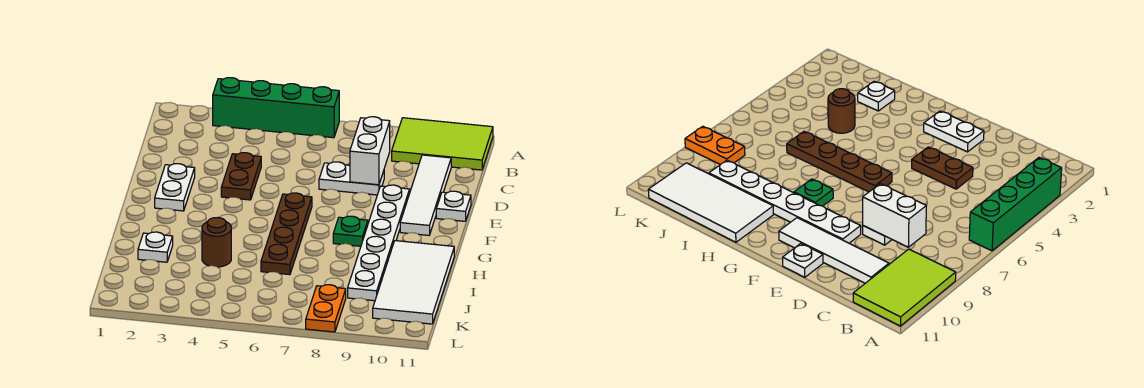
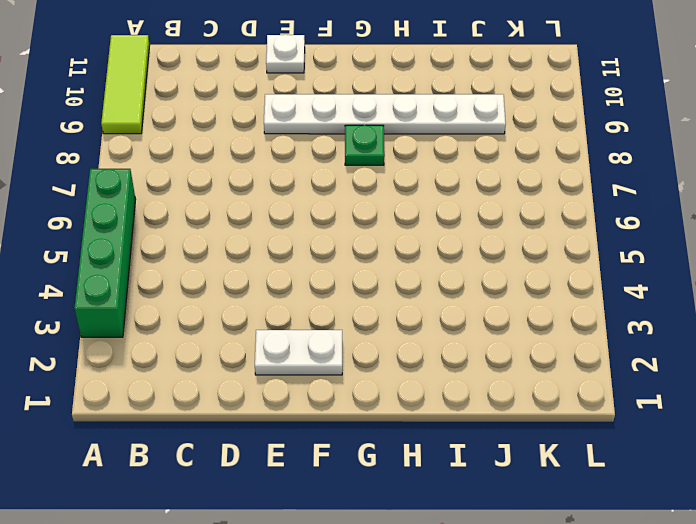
lime 1x3 tile [101,35,150,134] -> lime 2x3 tile [392,118,493,170]
none -> white 1x4 tile [400,155,451,235]
none -> brown 1x2 plate [221,153,261,200]
none -> white 1x2 plate [319,162,384,195]

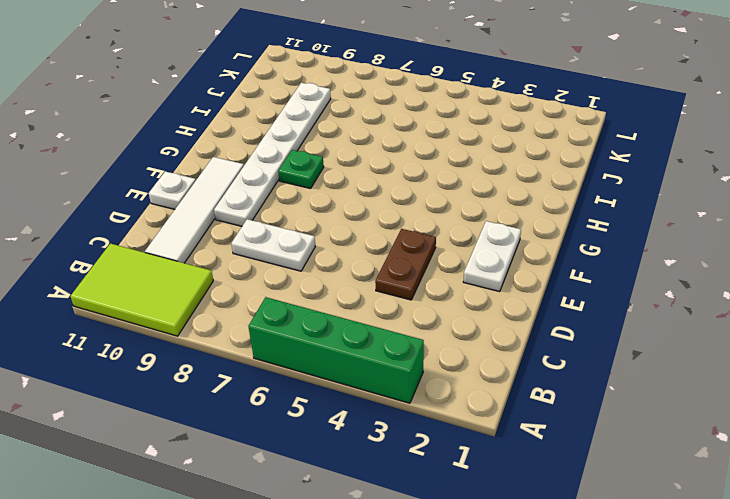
none -> brown 1x4 plate [261,193,312,275]
none -> white 2x4 tile [373,241,454,324]
none -> white 1x1 plate [138,232,173,262]

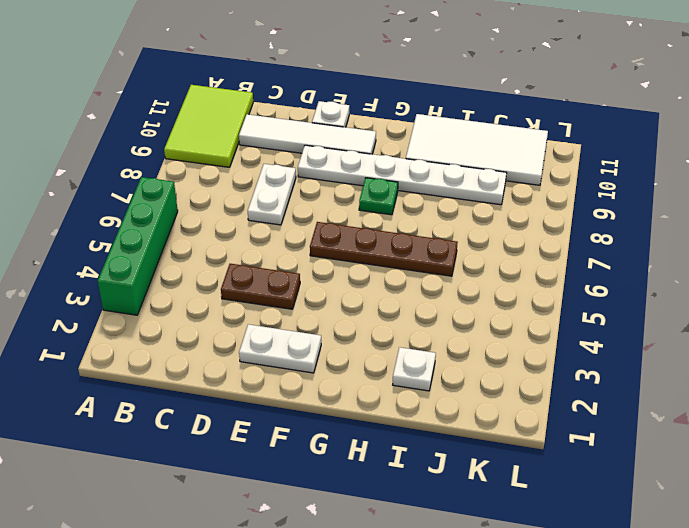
none -> brown 1x1 round brick [202,218,231,267]
none -> orange 1x2 plate [306,285,346,332]
none -> white 1x2 brick [350,117,390,185]

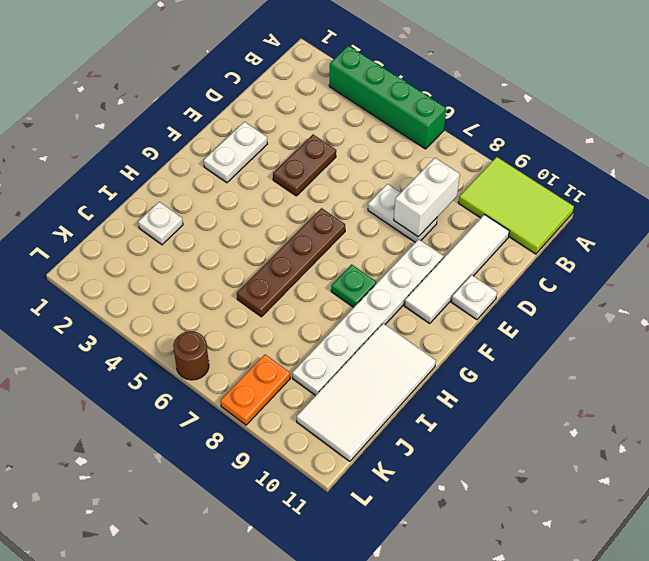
brown 1x1 round brick [173,331,209,380] -> brown 1x1 round brick moved to [202,218,231,267]

